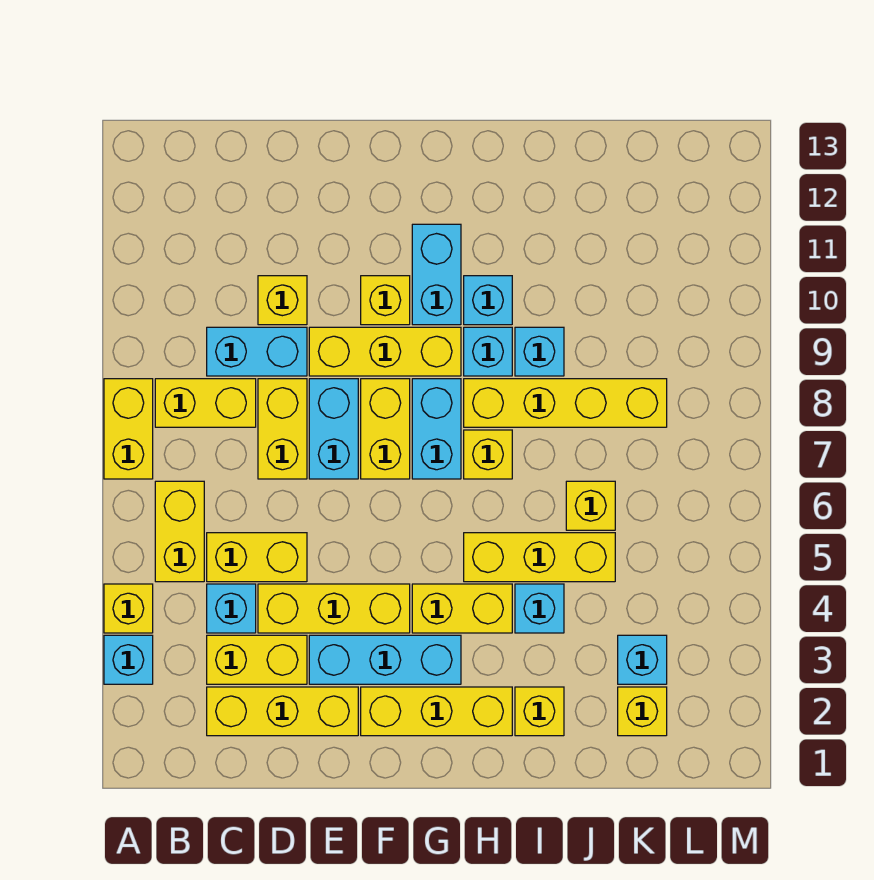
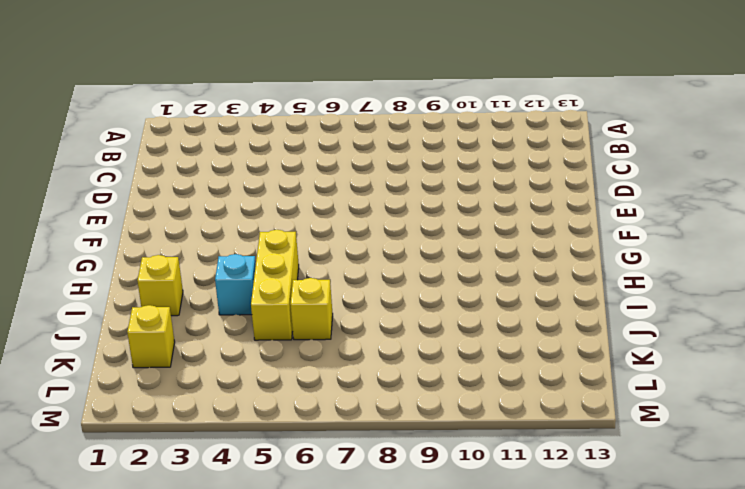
none -> cyan 1x1 brick [104,635,153,684]
none -> yellow 1x1 brick [104,584,153,633]
none -> yellow 1x2 brick [104,379,153,479]
none -> yellow 1x2 brick [155,481,204,582]

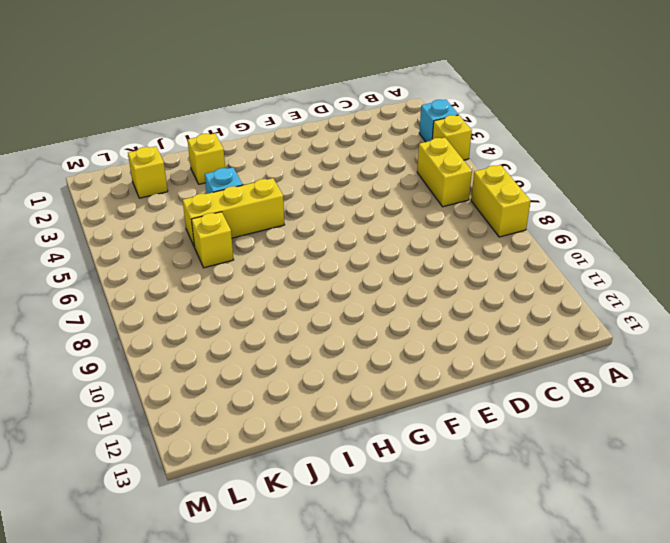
none -> yellow 1x2 brick [155,379,256,427]
none -> yellow 1x3 brick [207,687,358,736]
none -> yellow 1x2 brick [207,635,307,684]
none -> cyan 1x1 brick [207,584,256,633]

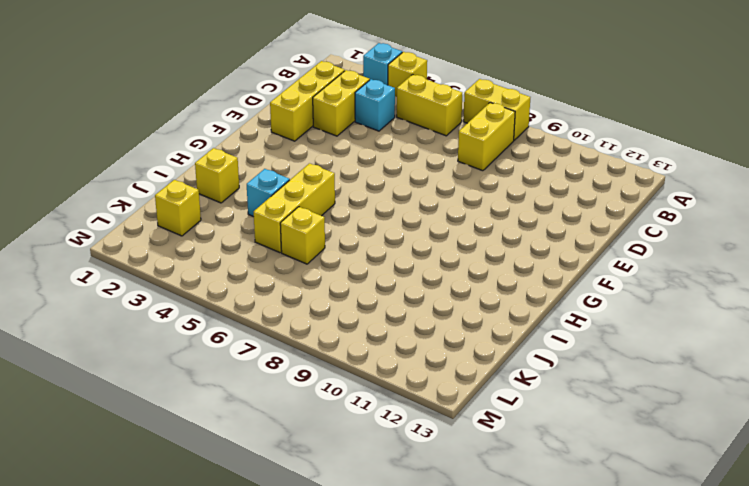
none -> yellow 1x2 brick [207,533,307,582]
none -> cyan 1x2 brick [207,327,307,376]
none -> yellow 1x3 brick [258,584,410,633]
none -> yellow 1x2 brick [258,379,307,479]

